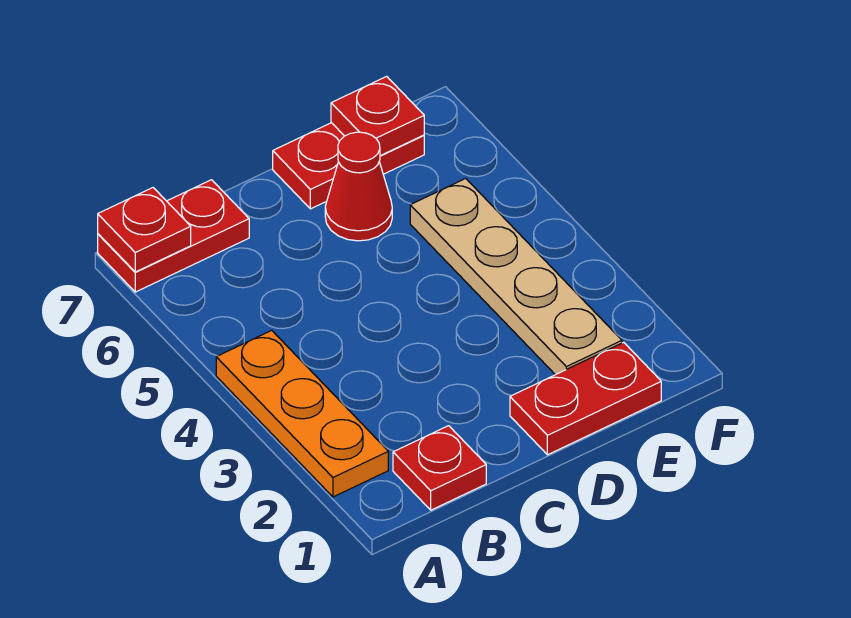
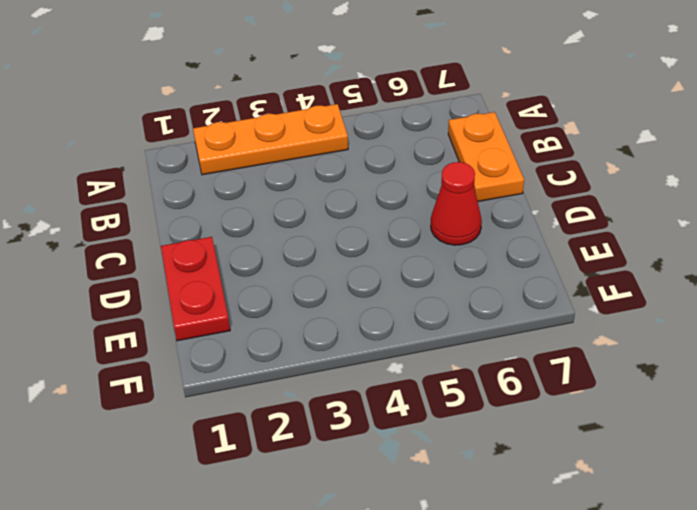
orange 1x2 plate [448,112,524,202] -> red 1x2 plate [98,180,249,292]
none -> red 1x1 plate [393,426,486,510]
none -> red 1x2 plate [273,123,424,209]

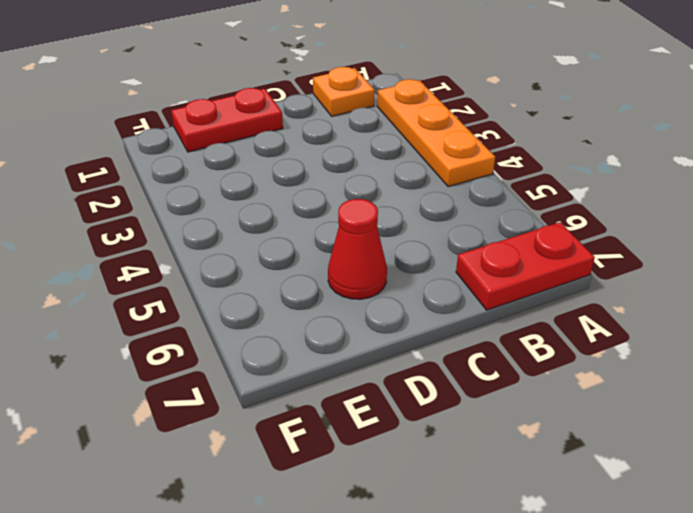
orange 1x1 plate [313,67,374,116] -> red 1x1 plate [393,426,486,510]
none -> red 1x2 plate [273,123,424,209]
none -> tan 1x4 plate [410,178,622,375]

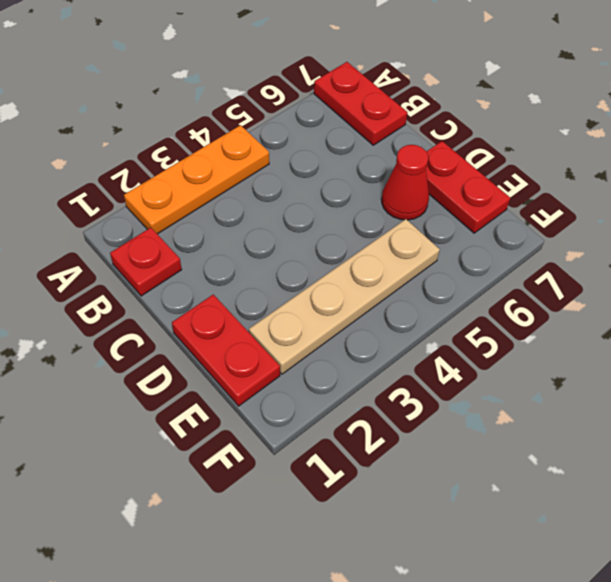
none -> red 1x1 plate [98,188,191,272]
none -> red 1x1 plate [331,76,424,156]

